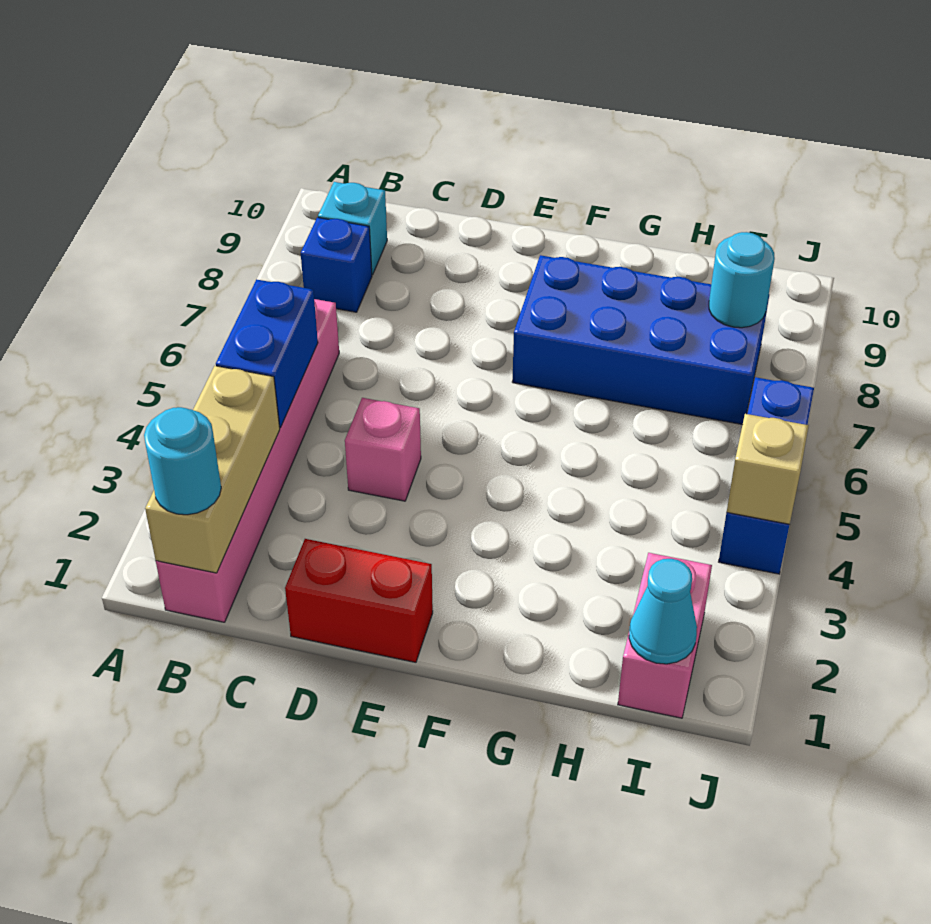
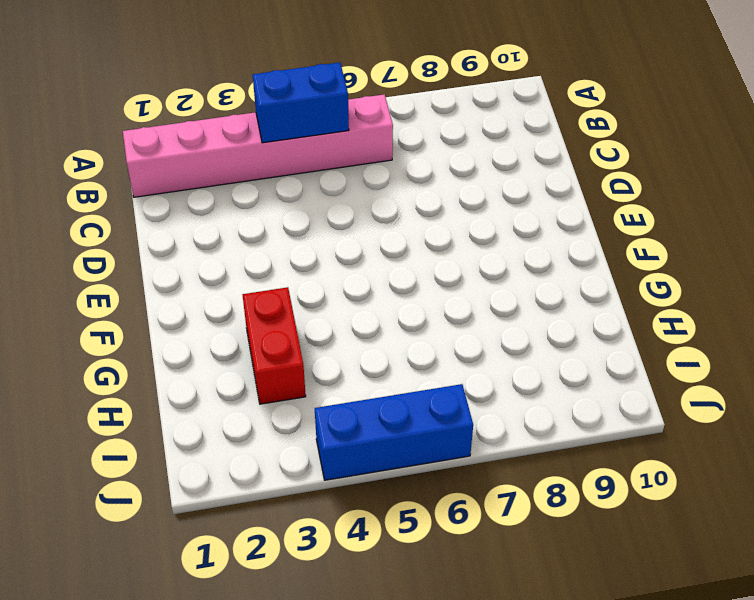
red 1x2 brick [243,287,306,404] -> red 1x2 brick moved to [285,539,433,662]
none -> blue 1x1 brick [301,217,372,312]
none -> cyan 1x1 brick [318,182,387,275]
none -> pink 1x1 brick [345,398,421,501]

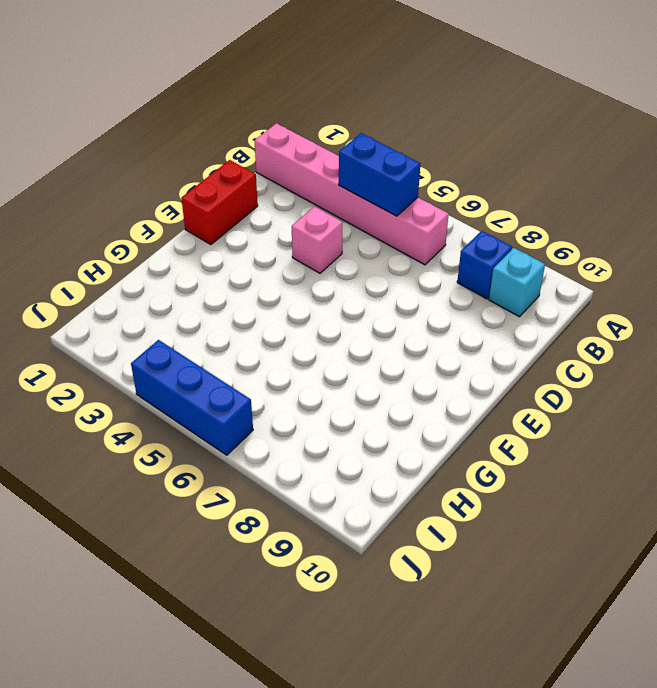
none -> blue 2x4 brick [512,255,769,425]
none -> pink 1x2 brick [618,553,712,718]
none -> tan 1x3 brick [145,366,280,573]

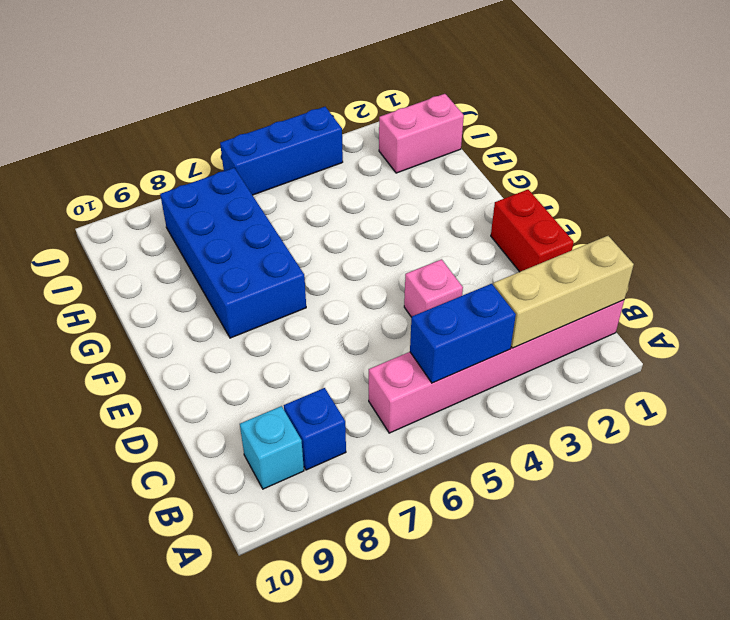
none -> cyan 1x1 cone [629,559,697,664]
none -> cyan 1x1 round brick [709,232,775,328]
none -> tan 1x1 brick [727,414,809,524]

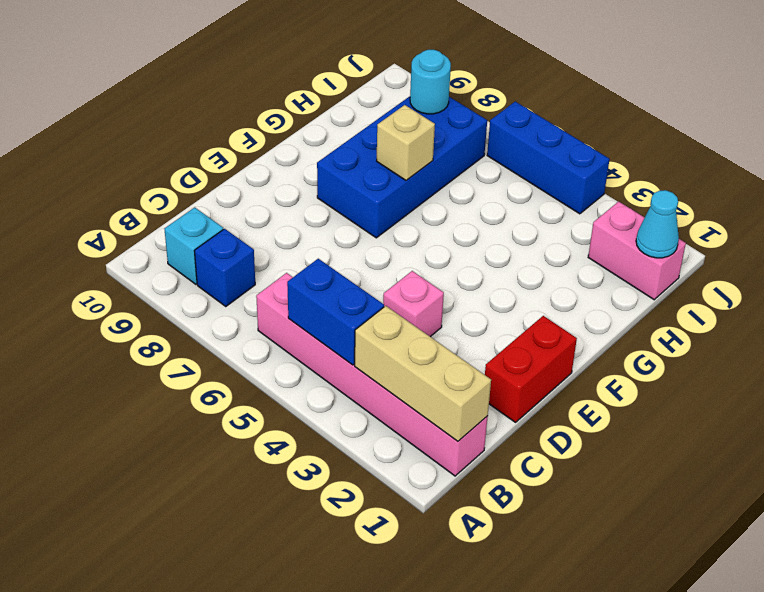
tan 1x1 brick [377,105,435,180] -> tan 1x1 brick moved to [727,414,809,524]
none -> cyan 1x1 round brick [144,407,221,515]

